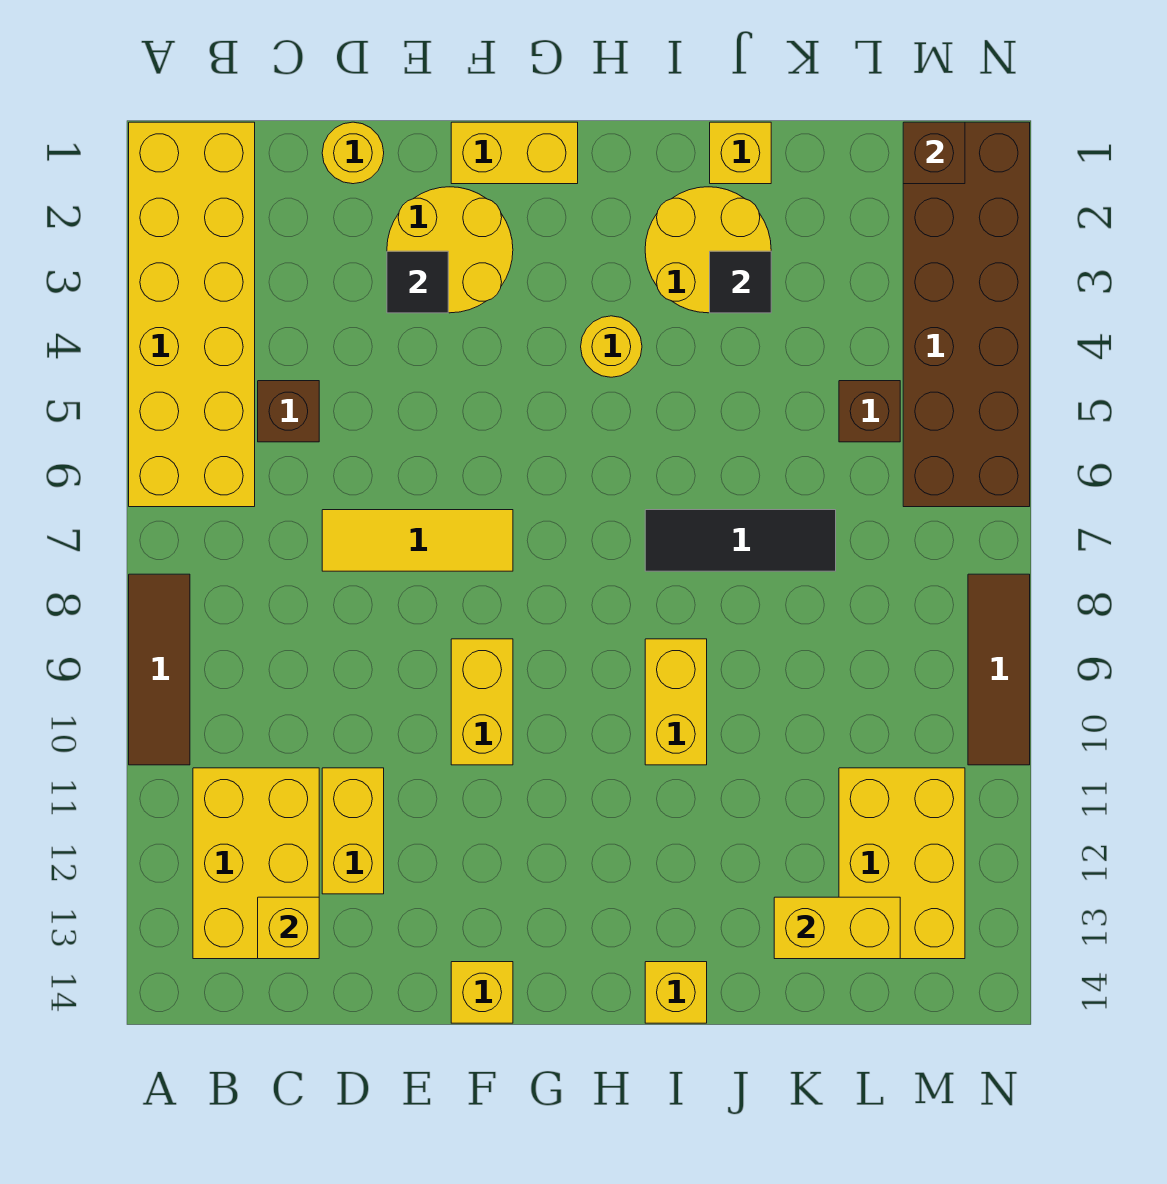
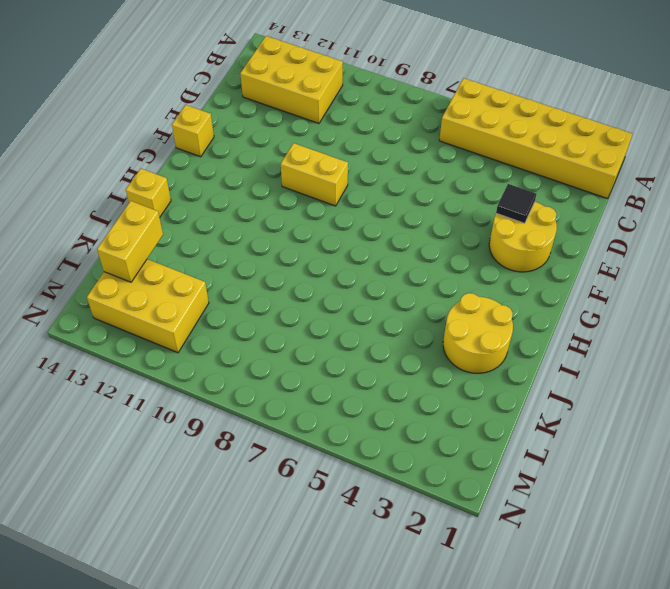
none -> brown 1x3 tile [129,574,190,765]
none -> brown 1x1 brick [258,381,319,442]
none -> yellow 1x1 round brick [322,122,384,184]

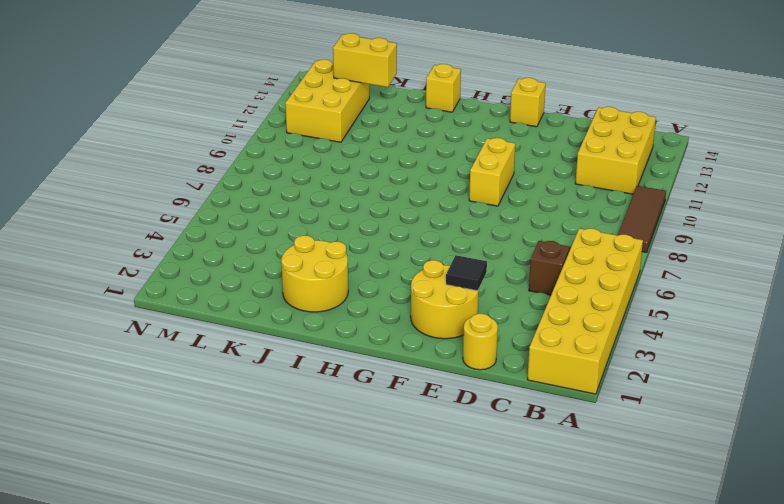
none -> yellow 1x3 tile [322,510,513,571]
none -> yellow 1x2 brick [322,768,384,894]
none -> yellow 1x2 brick [451,122,578,184]

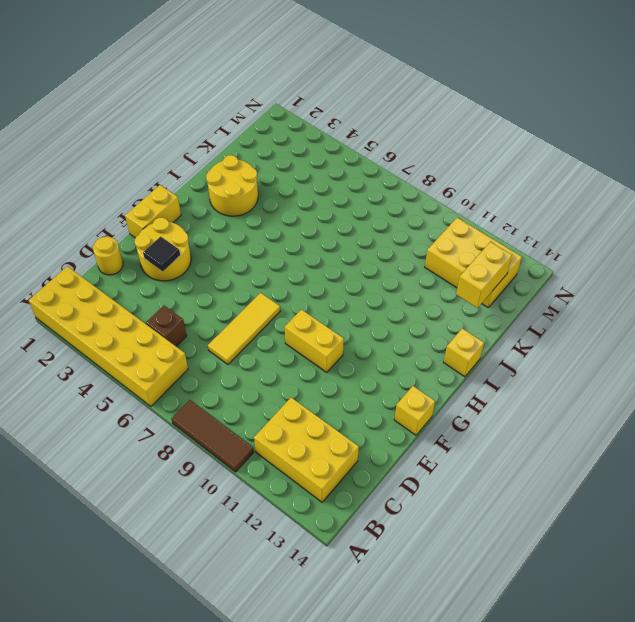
none -> yellow 1x2 brick [322,768,384,894]
none -> yellow 1x1 round brick [581,316,642,377]
none -> black 1x3 tile [645,510,836,571]

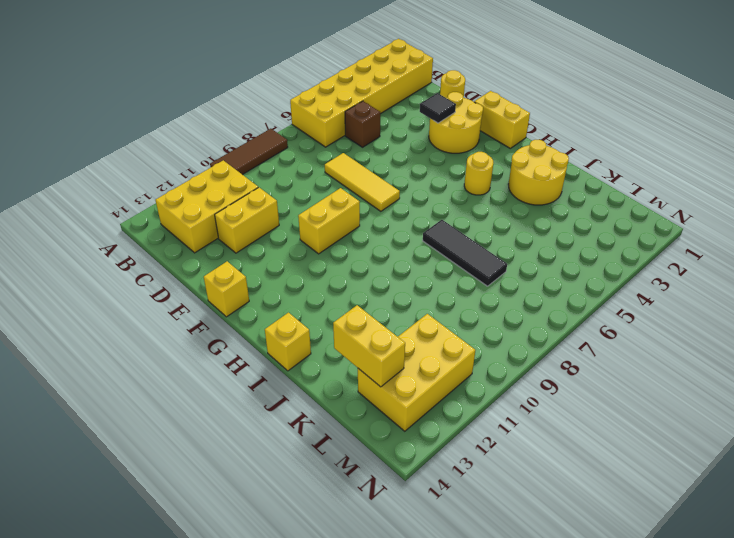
none -> yellow 1x2 brick [645,639,707,765]
none -> yellow 1x1 brick [710,122,771,184]
none -> brown 1x1 brick [839,381,900,442]

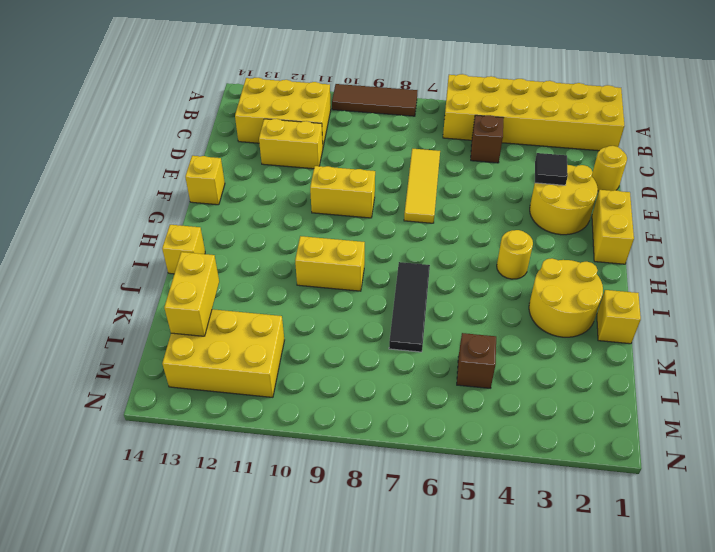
none -> brown 2x6 brick [903,122,1030,507]
none -> brown 1x3 tile [968,574,1030,765]
none -> yellow 1x1 brick [258,897,319,959]

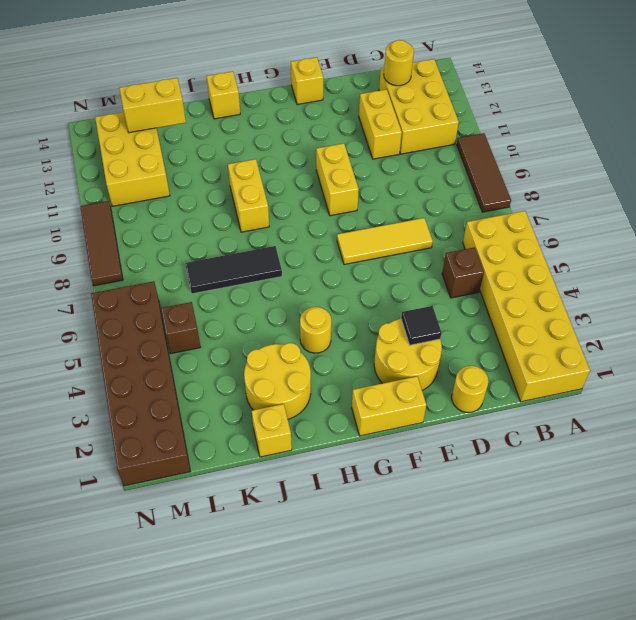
yellow 1x1 round brick [384,40,414,86] -> yellow 1x1 brick [258,897,319,959]
none -> black 1x1 tile [710,251,771,313]
none -> brown 1x1 brick [903,122,965,184]

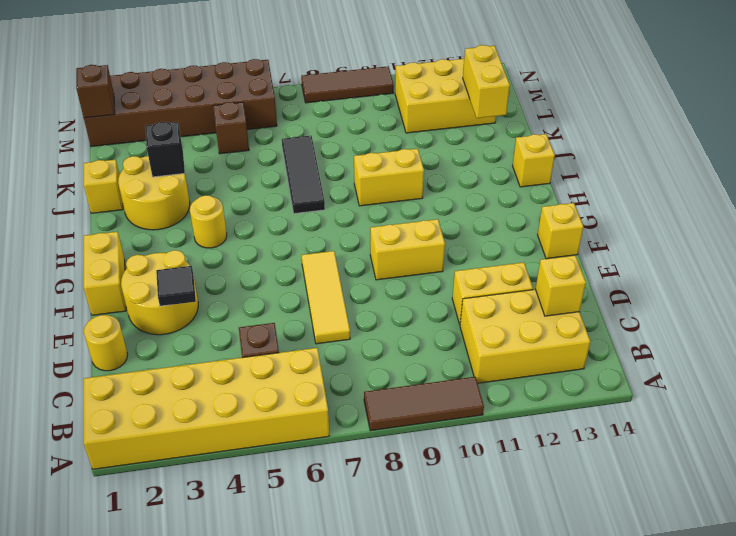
black 1x1 brick [145,122,185,177] -> black 1x1 tile [710,251,771,313]

